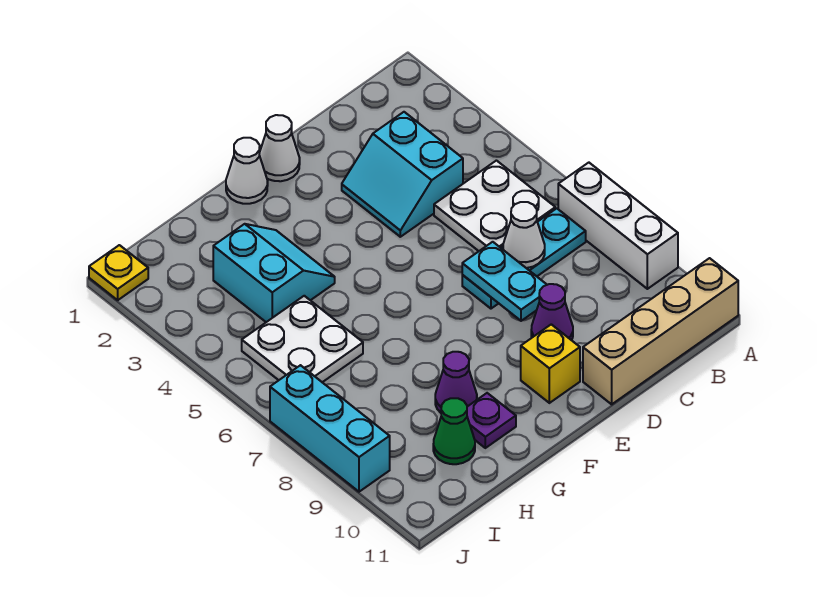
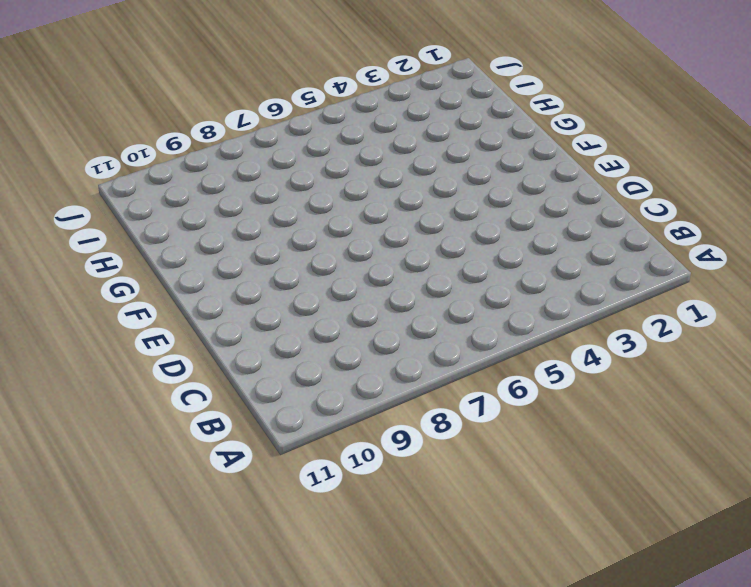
none -> white 1x3 brick [558,163,678,289]
none -> tan 1x4 brick [583,258,738,404]
none -> white 2x2 plate [434,161,555,251]

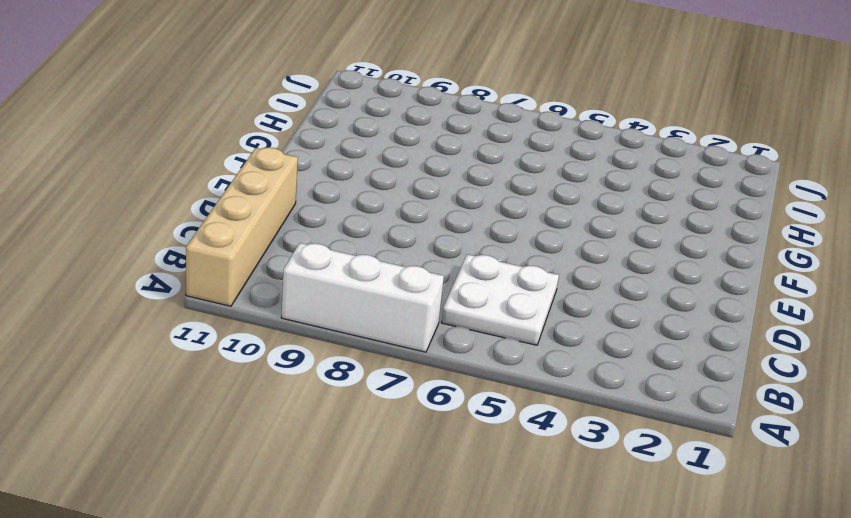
none -> cyan 1x3 plate [462,208,586,309]
none -> cyan 2x2 slope [342,112,463,237]
none -> purple 1x1 cone [531,284,573,340]

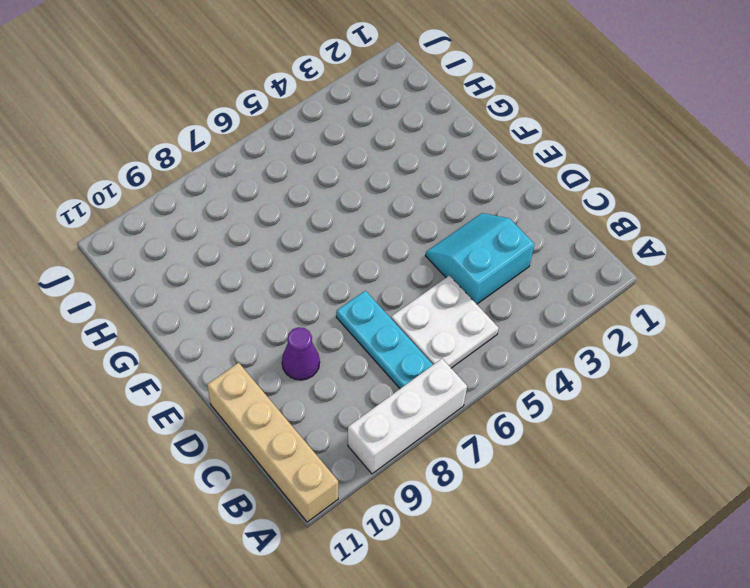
none -> white 1x1 cone [259,115,300,181]
none -> yellow 1x1 brick [521,324,580,403]
none -> white 1x1 cone [226,138,268,204]

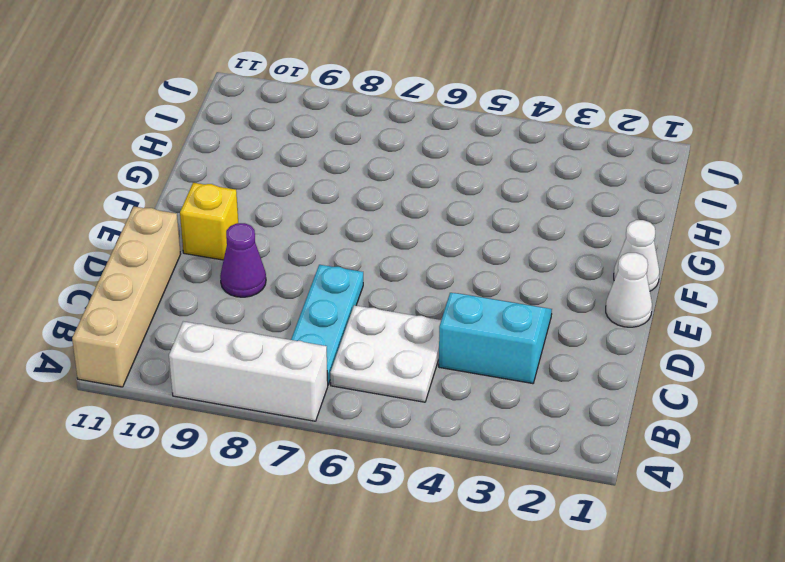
none -> cyan 2x2 slope [213,224,335,322]
none -> purple 1x1 cone [435,352,477,413]
none -> purple 1x1 plate [467,393,516,448]

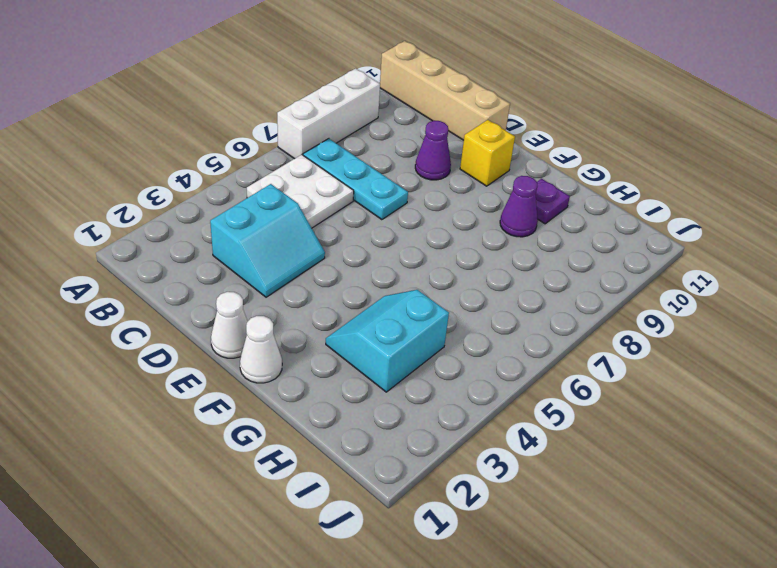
none -> white 2x2 plate [242,296,363,382]
none -> green 1x1 cone [433,398,475,464]
none -> yellow 1x1 plate [89,245,148,300]

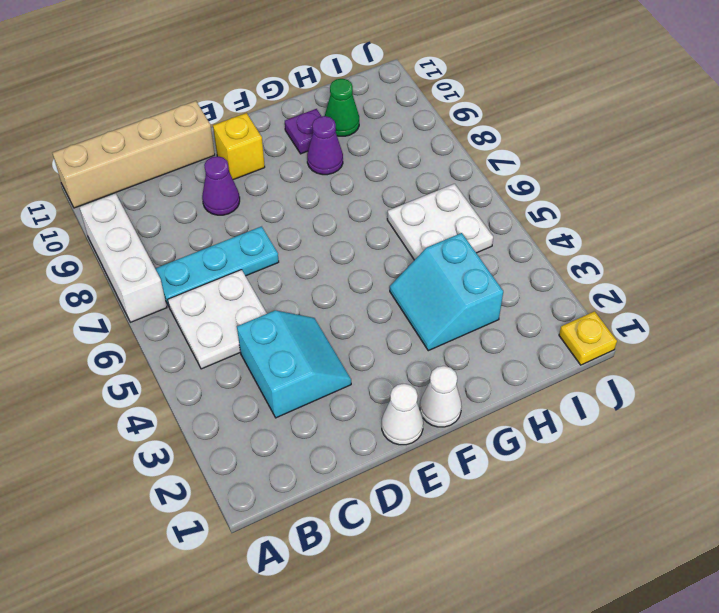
none -> cyan 1x3 brick [270,365,390,492]
none -> white 1x1 cone [503,202,545,268]
none -> cyan 1x2 plate [462,242,547,321]

